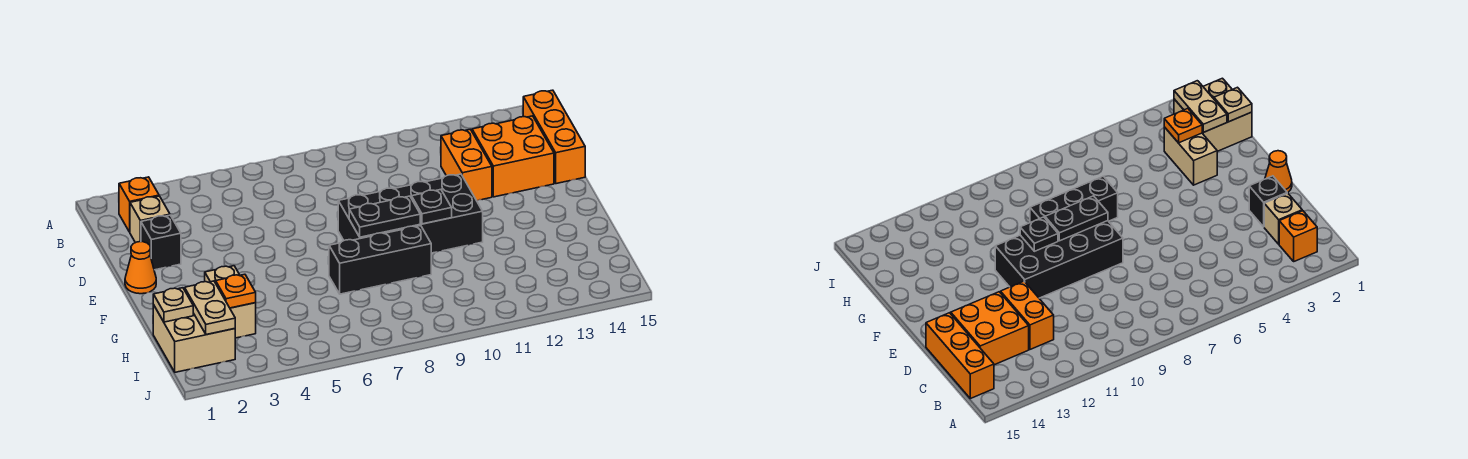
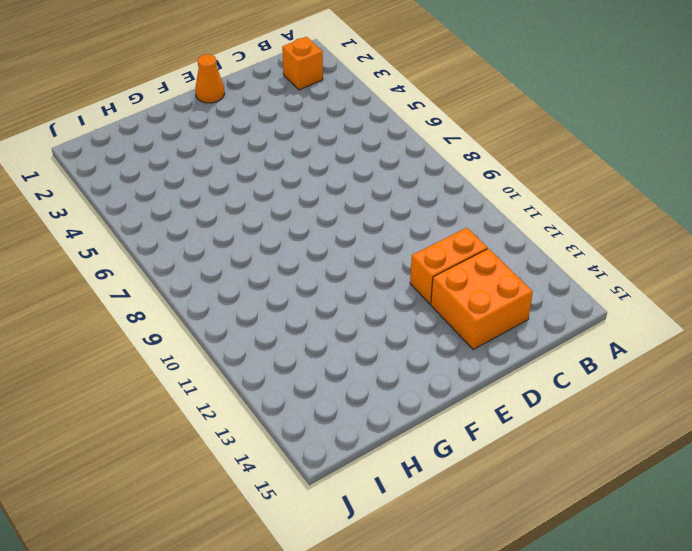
none -> orange 1x3 brick [523,90,585,184]
none -> tan 1x1 brick [130,196,170,243]
none -> black 1x1 brick [141,215,181,270]

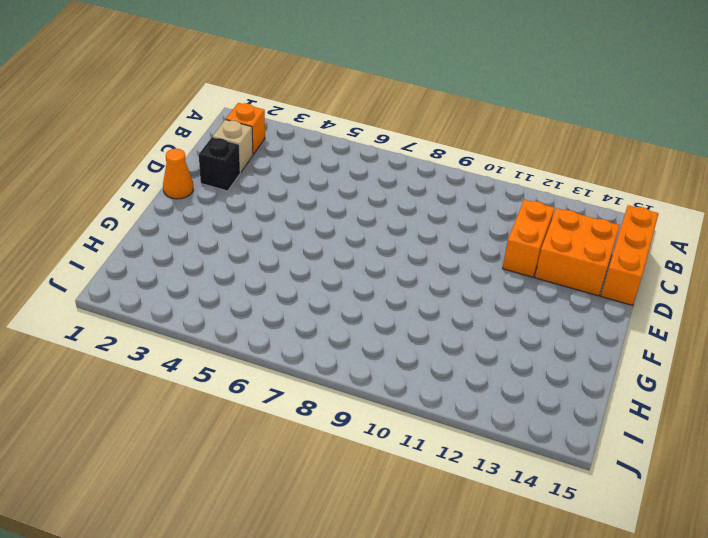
none -> black 2x4 brick [338,174,483,253]
none -> tan 1x2 brick [205,266,256,338]
none -> black 1x3 brick [329,226,431,294]

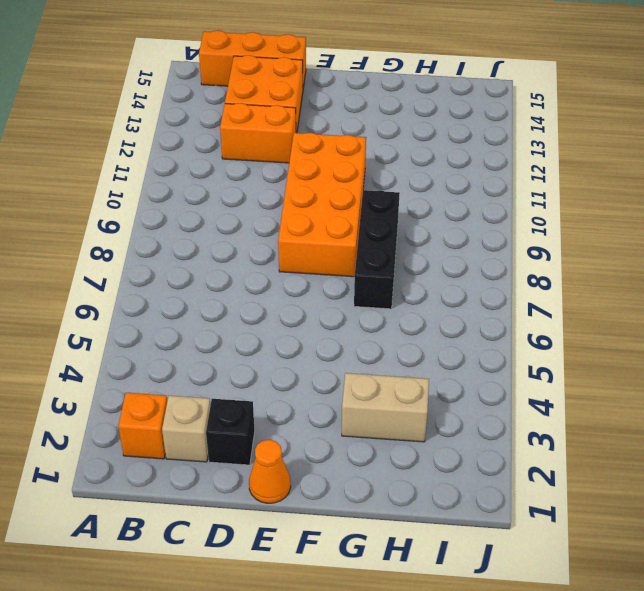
orange 2x4 brick [278,133,366,277] -> black 2x4 brick [338,174,483,253]
none -> tan 2x2 brick [153,305,235,372]
none -> black 1x2 plate [349,196,420,237]
none -> black 1x1 plate [412,190,452,224]

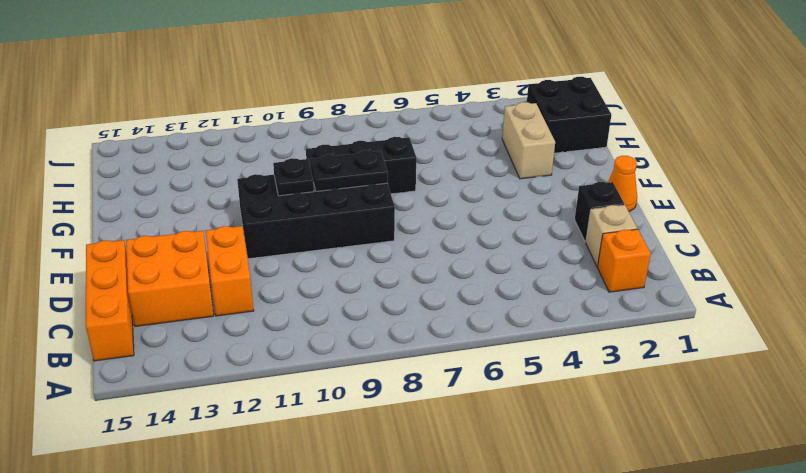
black 2x2 brick [527,77,612,153] -> tan 2x2 brick [153,305,235,372]
none -> tan 1x1 plate [153,288,193,322]
none -> tan 1x2 plate [185,281,235,335]
none -> orange 1x1 plate [216,274,256,308]

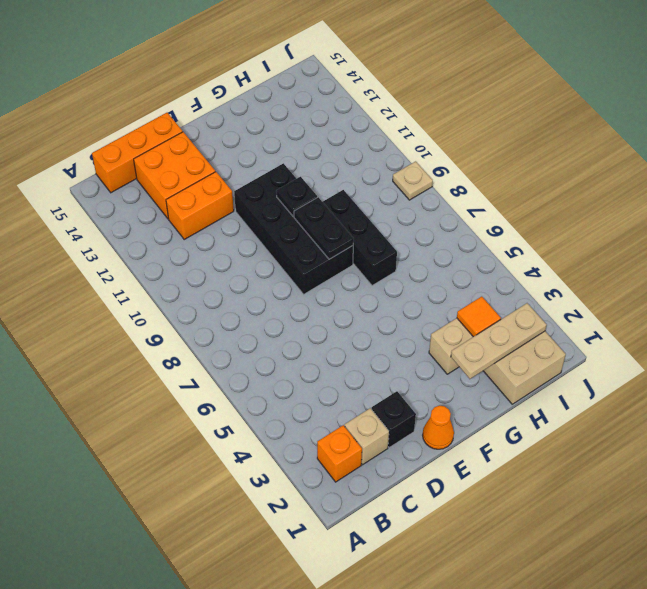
tan 1x3 plate [451,303,547,379] -> tan 1x2 plate [185,281,235,335]
orange 1x1 tile [457,297,501,337] -> orange 1x1 plate [216,274,256,308]
tan 1x1 plate [393,161,433,200] -> tan 1x1 plate moved to [153,288,193,322]

